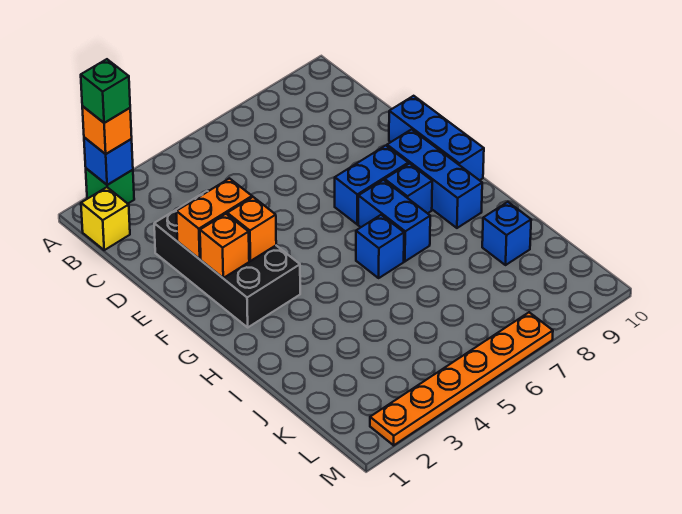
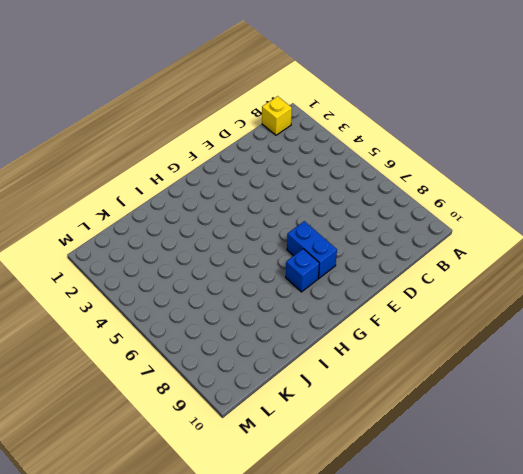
none -> green 1x1 brick [86,169,134,204]
none -> black 2x4 brick [154,191,300,327]
none -> blue 1x3 brick [389,96,484,180]

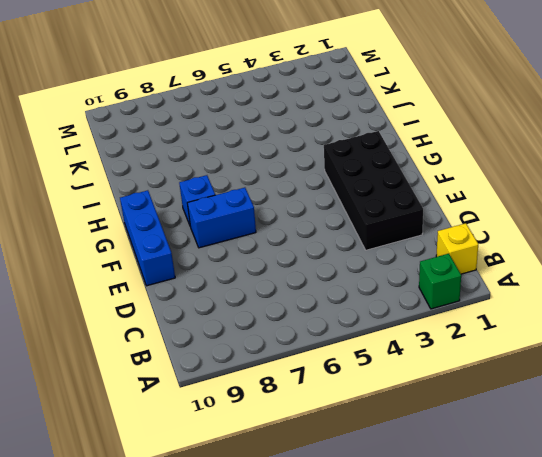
none -> blue 1x3 brick [387,129,482,228]
none -> blue 1x2 brick [358,180,430,261]
none -> blue 1x1 brick [356,215,404,278]

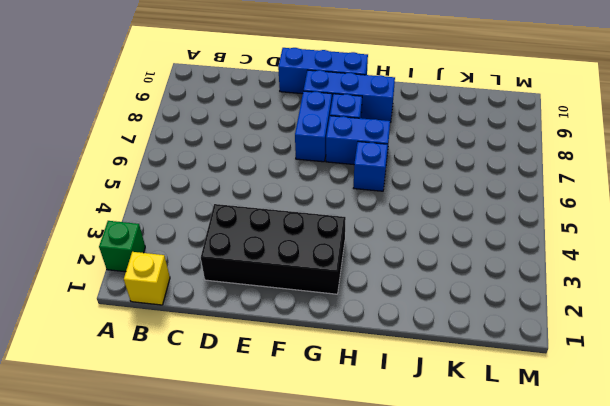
none -> blue 1x1 brick [482,202,531,265]
none -> orange 1x6 plate [370,312,553,445]
none -> blue 1x1 brick [84,137,133,185]

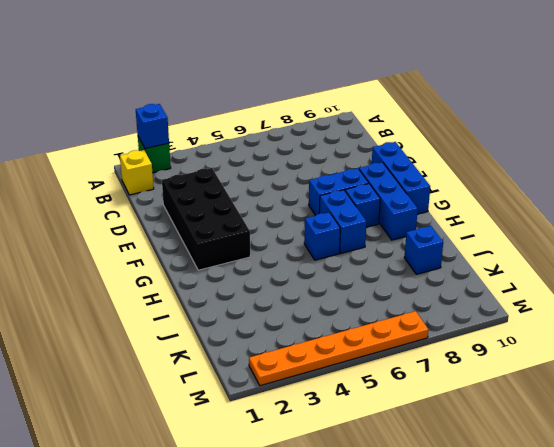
none -> orange 1x2 brick [176,178,252,259]
none -> orange 1x1 brick [200,214,249,278]
none -> orange 1x1 brick [227,197,276,261]

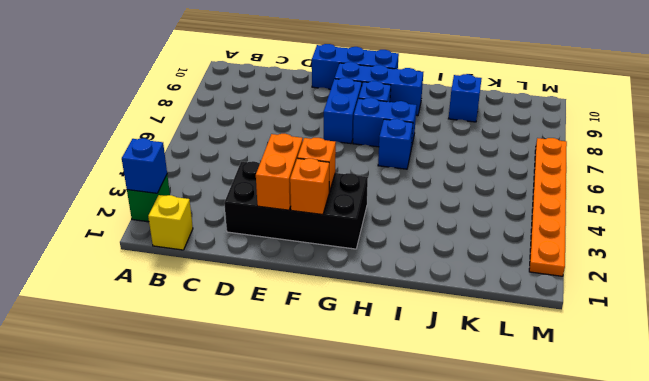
none -> orange 1x1 brick [82,106,132,154]
none -> green 1x1 brick [81,59,130,123]

